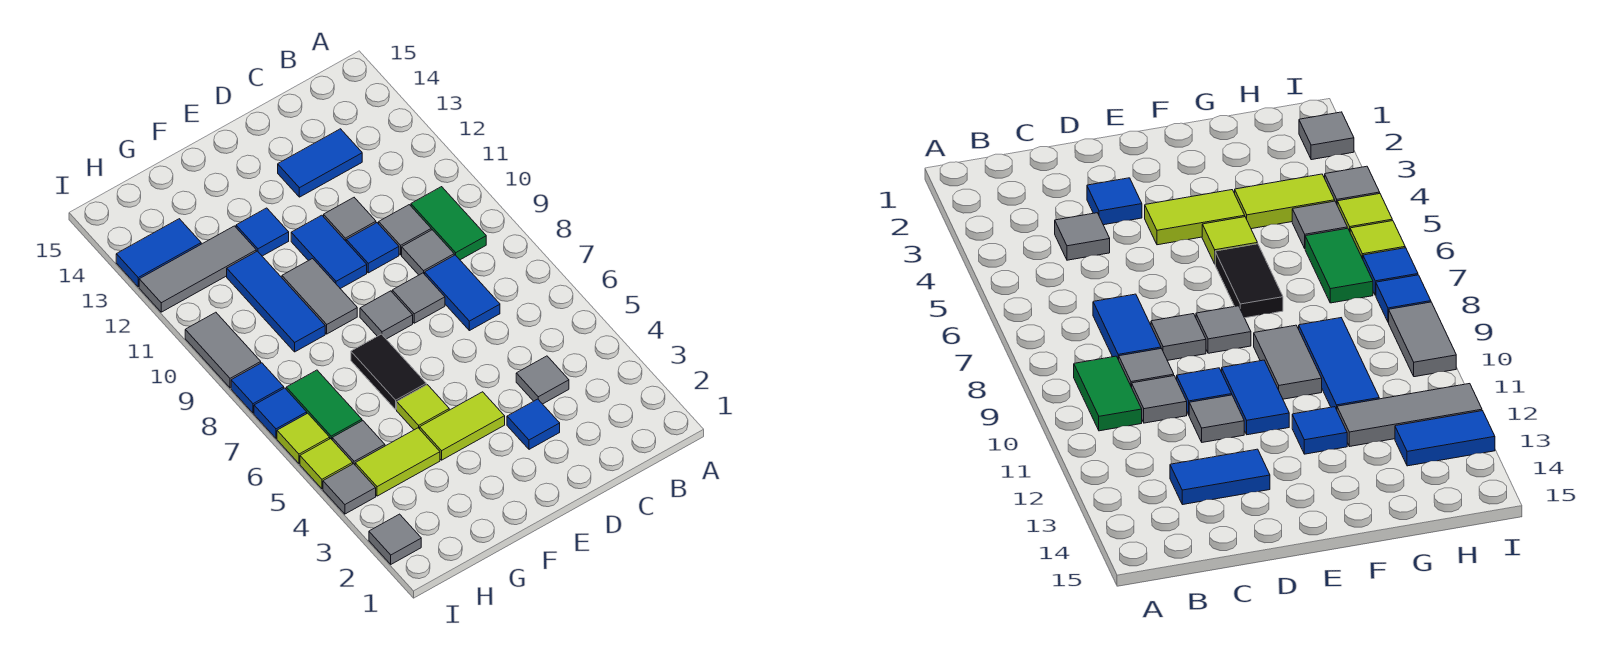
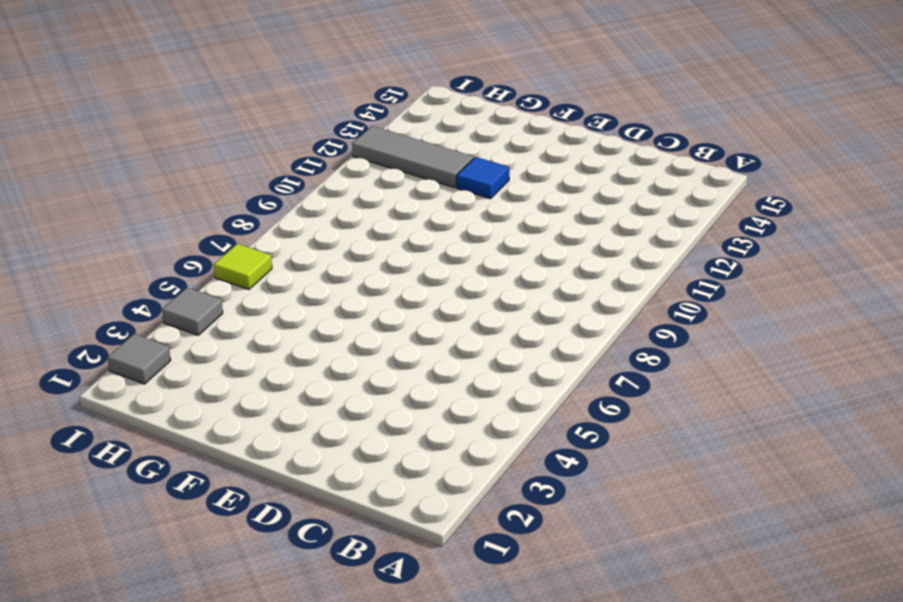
none -> green 1x2 tile [411,187,486,260]
none -> grey 1x1 tile [516,356,569,404]
none -> blue 1x2 tile [425,255,500,331]
none -> grey 1x1 tile [402,230,454,275]

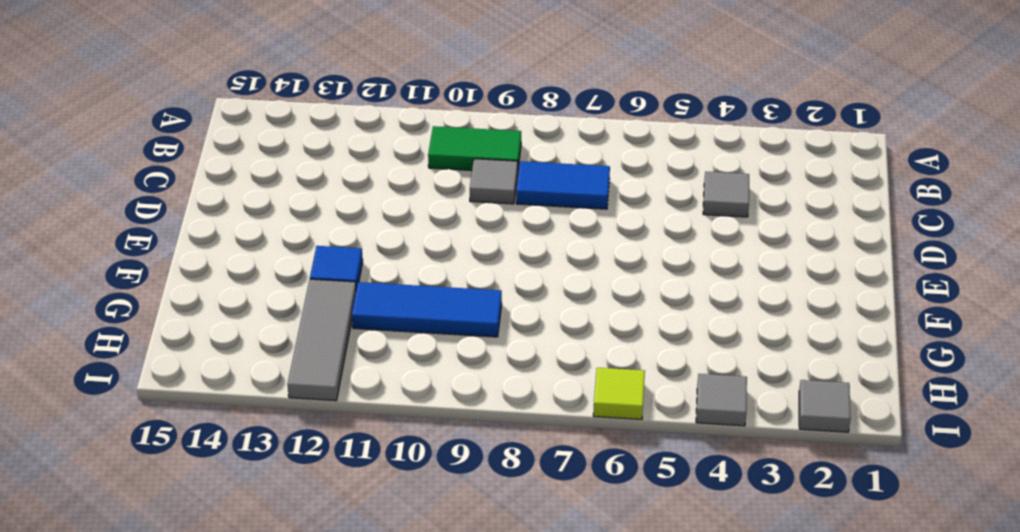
none -> grey 1x1 tile [379,205,431,255]
none -> blue 1x2 tile [278,129,362,197]
none -> blue 1x1 tile [507,399,560,449]
none -> grey 1x1 tile [392,273,445,323]

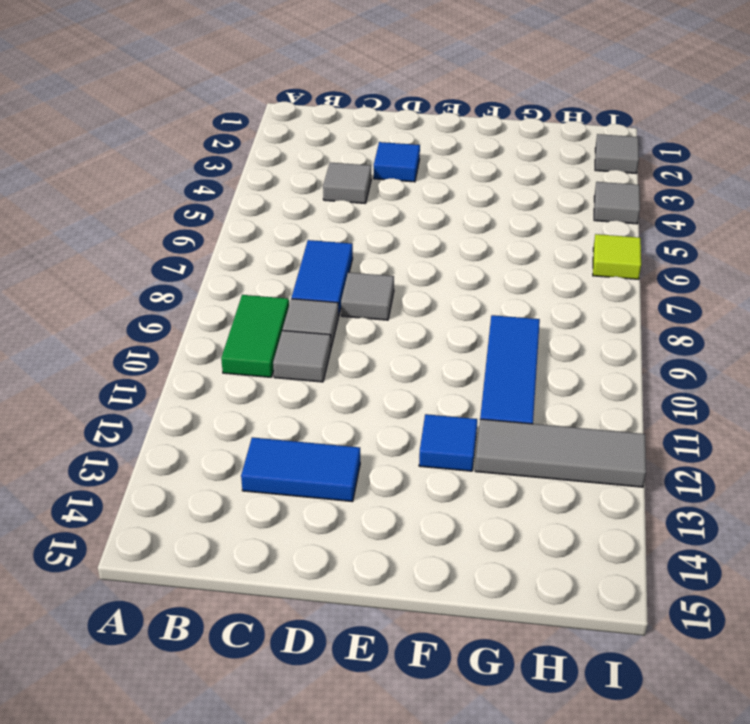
none -> blue 1x1 tile [346,223,399,273]
none -> grey 1x1 tile [324,198,376,241]
none -> lime 1x2 tile [420,392,505,460]
none -> grey 1x1 tile [360,291,413,339]

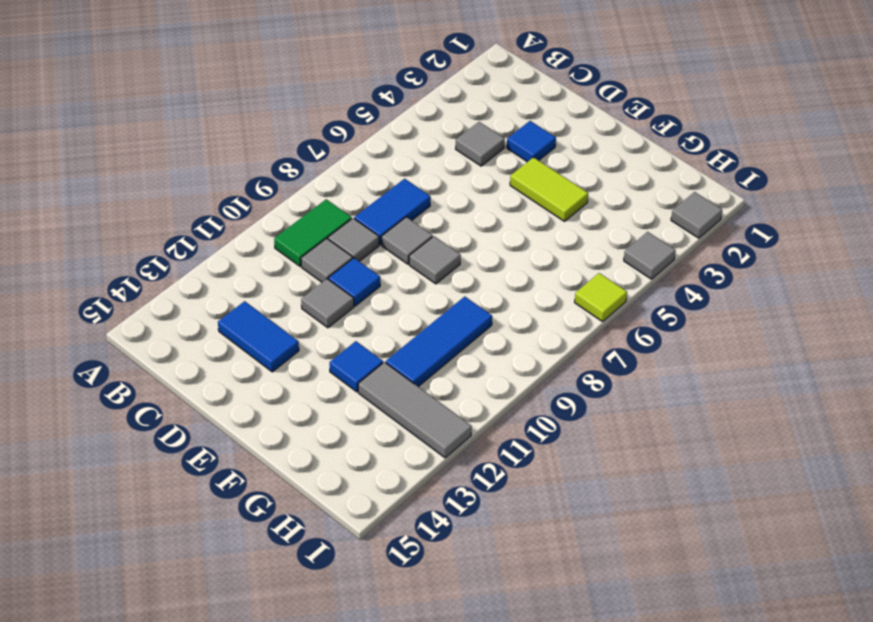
none -> blue 1x2 tile [291,215,367,289]
none -> lime 1x1 tile [397,385,449,430]
none -> black 1x2 tile [351,334,426,410]
none -> grey 1x2 tile [282,259,357,334]

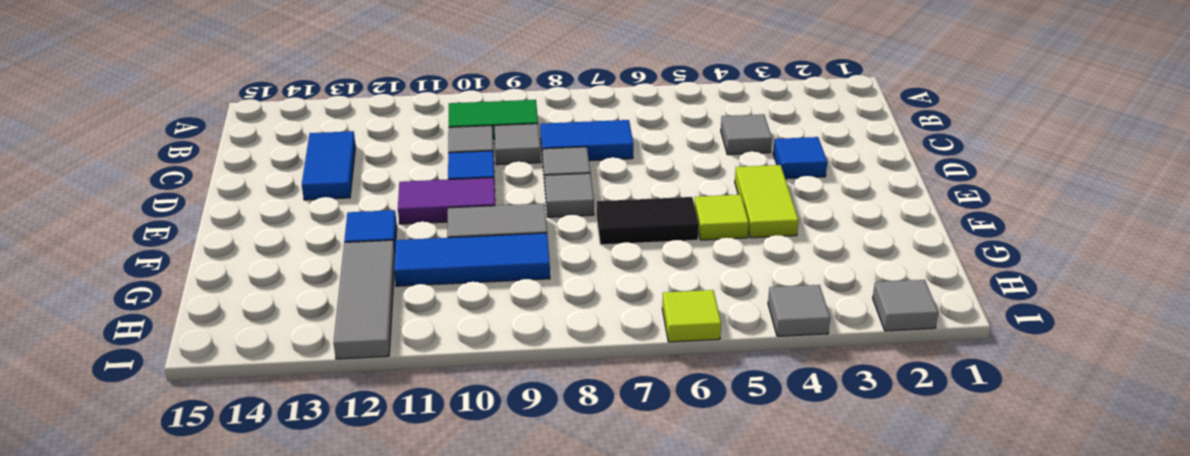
purple 1x2 tile [398,178,495,224] -> blue 1x2 tile [291,215,367,289]
none -> grey 1x1 tile [324,198,376,241]
none -> lime 1x2 tile [355,428,440,496]
none -> grey 1x1 tile [332,421,385,464]
none -> green 1x2 tile [286,370,362,439]

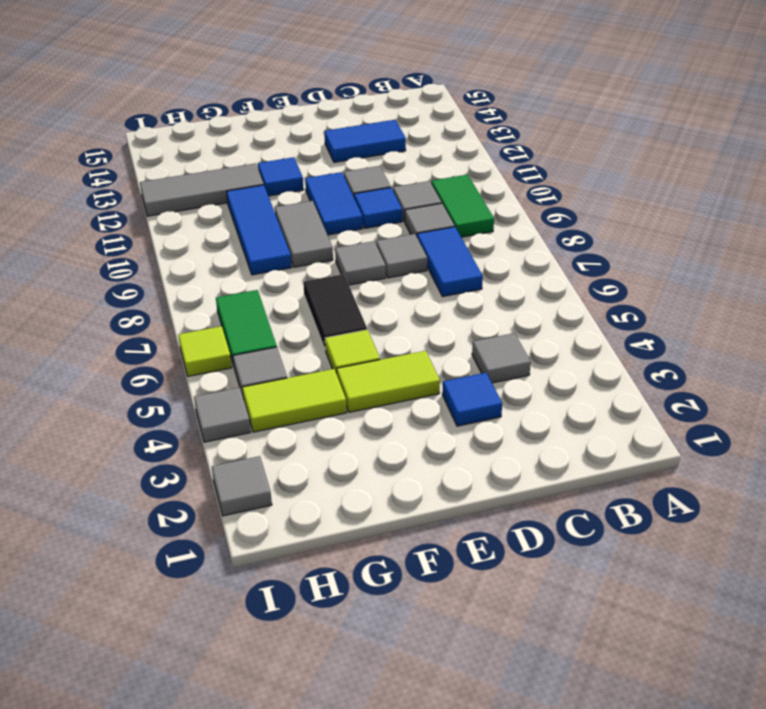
none -> blue 1x2 tile [116,219,201,287]
none -> lime 1x1 tile [300,439,353,489]
none -> blue 1x1 tile [254,388,307,438]
none -> blue 1x1 tile [231,363,284,413]

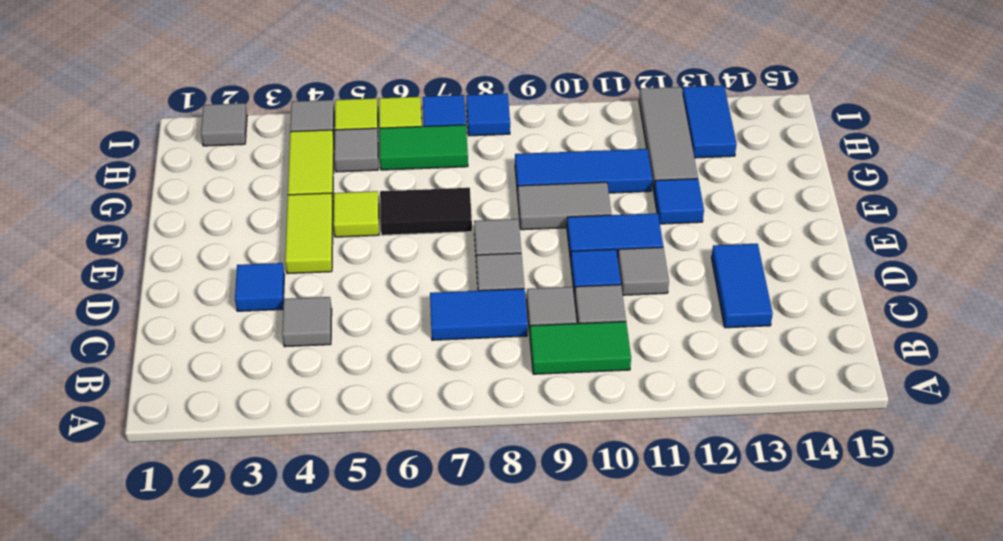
none -> grey 1x2 tile [185,312,261,388]

